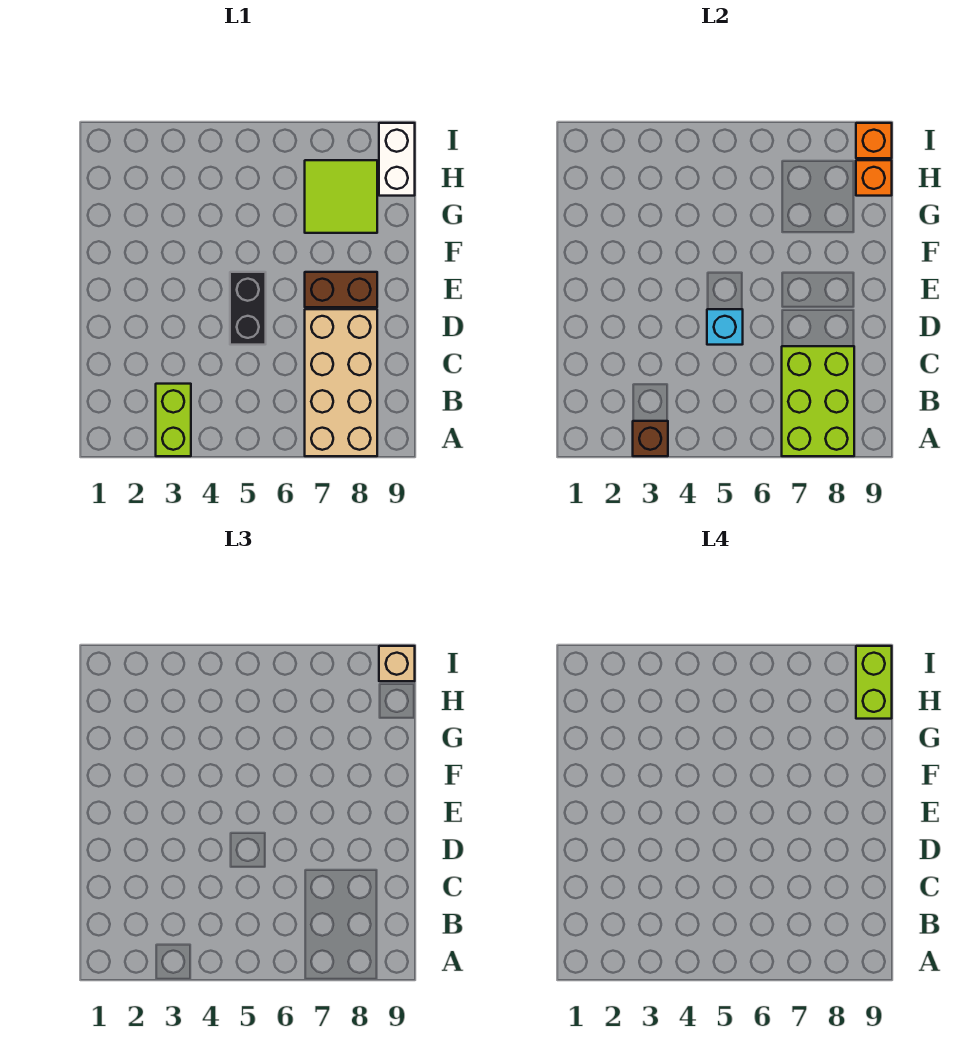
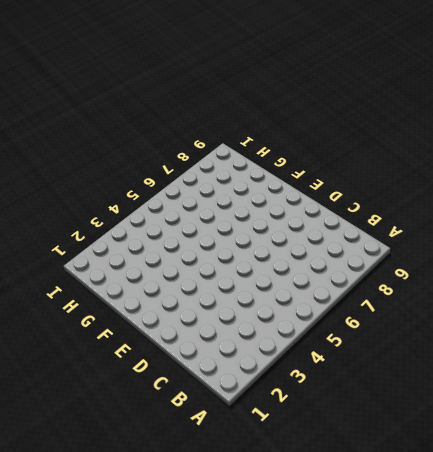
none -> lime 1x2 brick [156,384,191,456]
none -> tan 2x4 brick [305,309,377,456]
none -> black 1x2 brick [230,272,266,345]

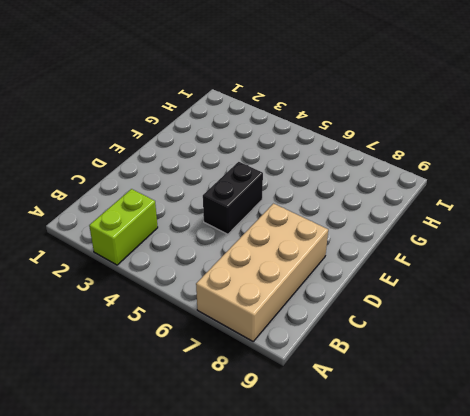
none -> brown 1x2 brick [305,272,377,307]
none -> lime 2x2 tile [305,160,377,233]
none -> white 1x2 brick [379,123,415,196]

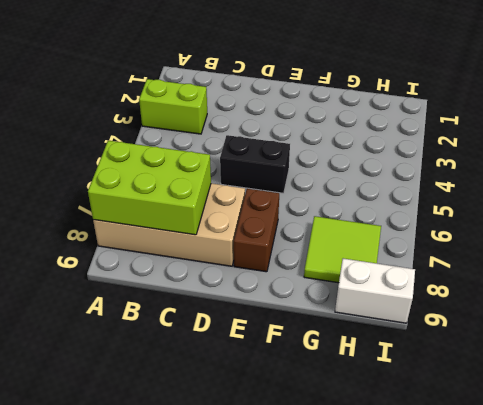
none -> brown 1x1 brick [633,421,668,456]
none -> cyan 1x1 brick [707,309,743,345]
none -> orange 1x1 brick [856,160,892,196]

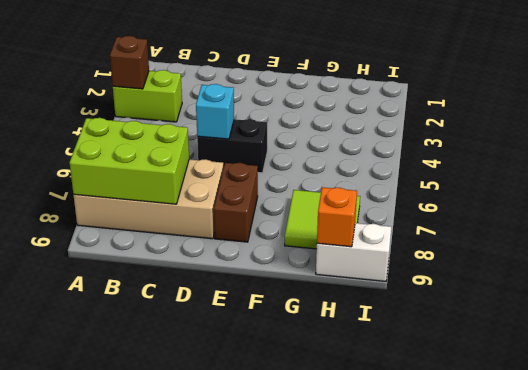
none -> orange 1x1 brick [856,123,892,158]
none -> tan 1x1 brick [379,646,415,681]
none -> lime 1x2 brick [856,646,892,719]

